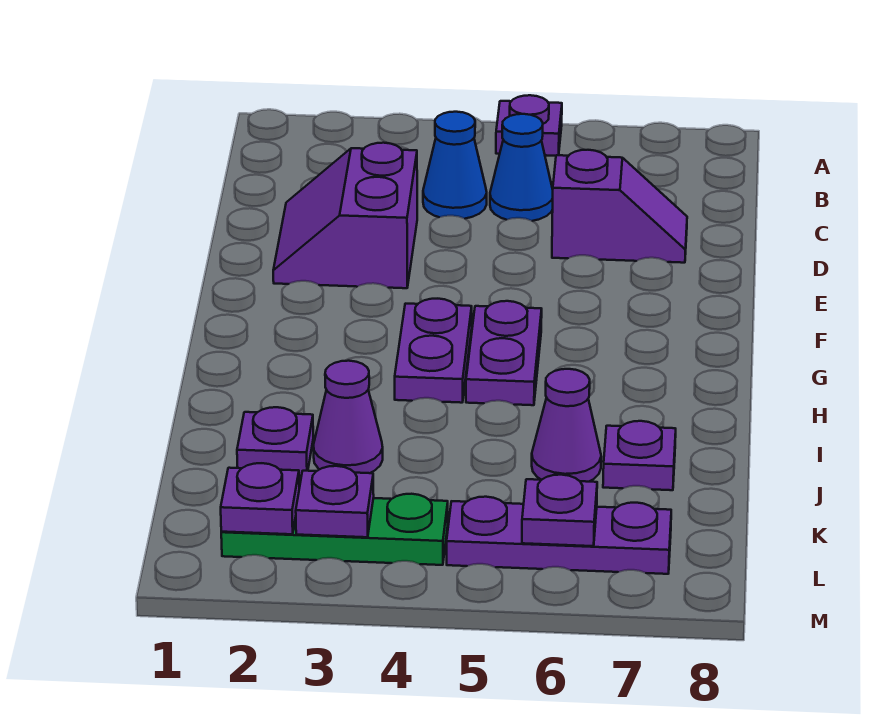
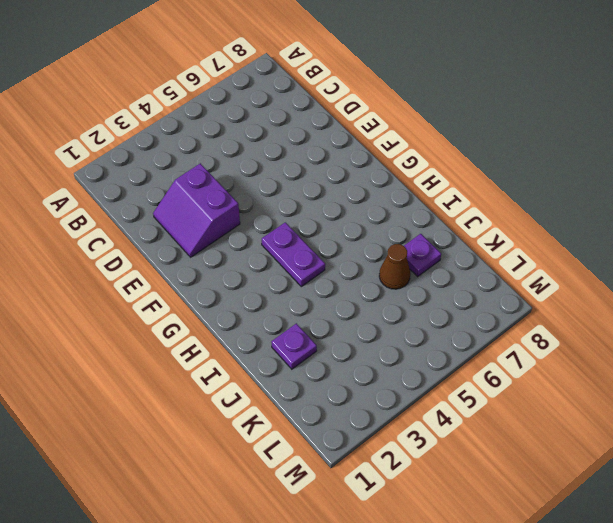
brown 1x1 cone [379,244,410,289] -> purple 1x1 cone [532,369,601,482]
none -> purple 1x1 plate [496,95,562,156]
none -> blue 1x1 cone [423,112,487,218]
none -> blue 1x1 cone [490,114,553,221]

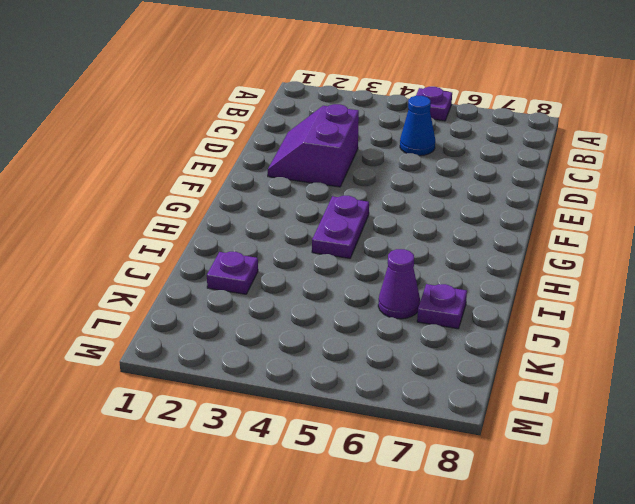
none -> blue 1x1 cone [423,112,487,218]
none -> purple 1x2 slope [552,150,687,263]
none -> purple 1x2 plate [466,301,542,405]

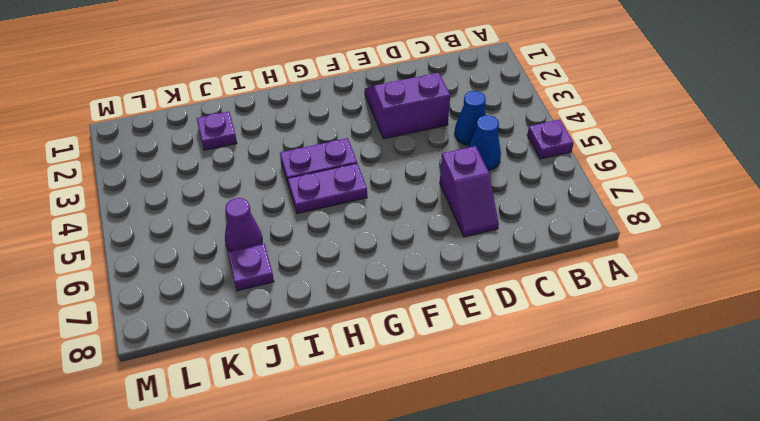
none -> purple 1x1 cone [313,361,383,473]
none -> green 1x3 plate [221,494,448,565]
none -> purple 1x3 plate [447,497,671,574]

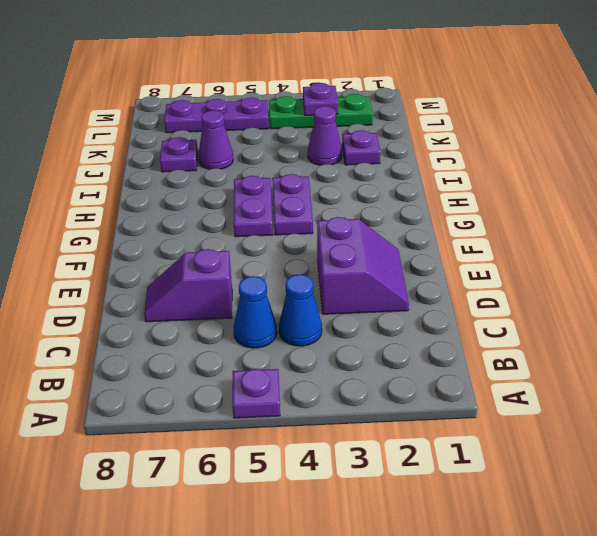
none -> purple 1x1 plate [221,463,299,534]
none -> purple 1x1 plate [522,475,597,546]

